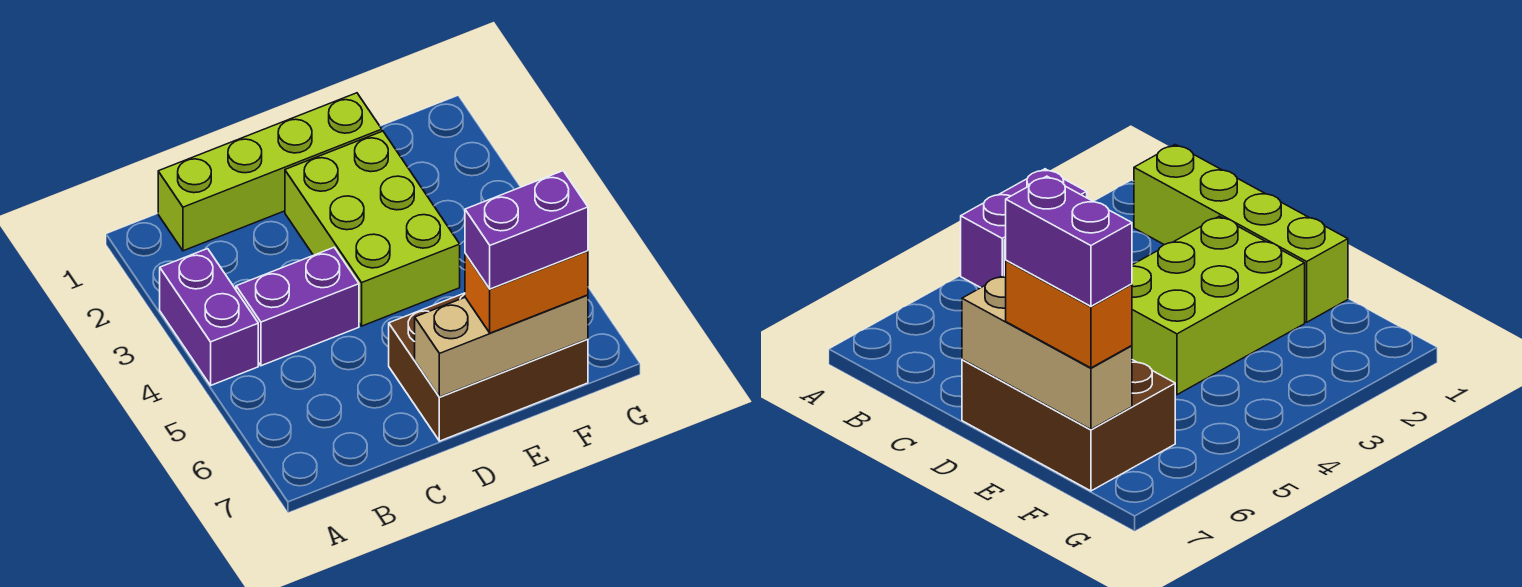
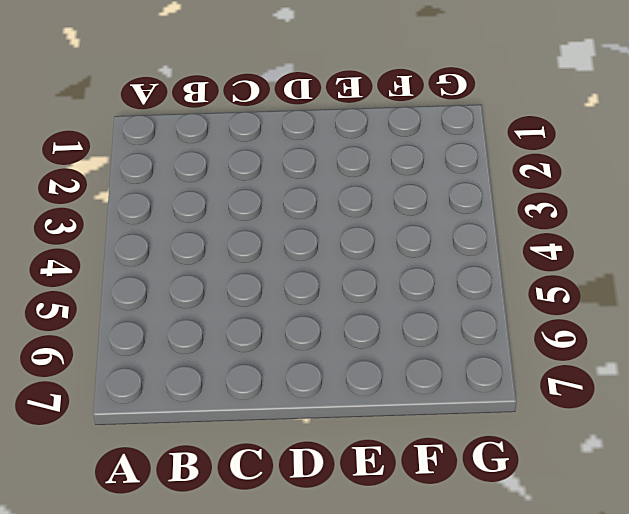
none -> purple 1x2 brick [160,249,258,385]
none -> lime 1x4 brick [158,93,382,251]

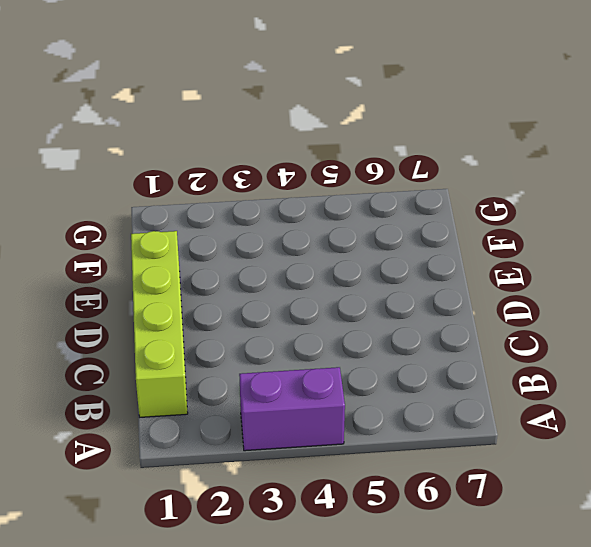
none -> purple 1x2 brick [236,248,359,366]
none -> lime 2x3 brick [285,131,460,326]

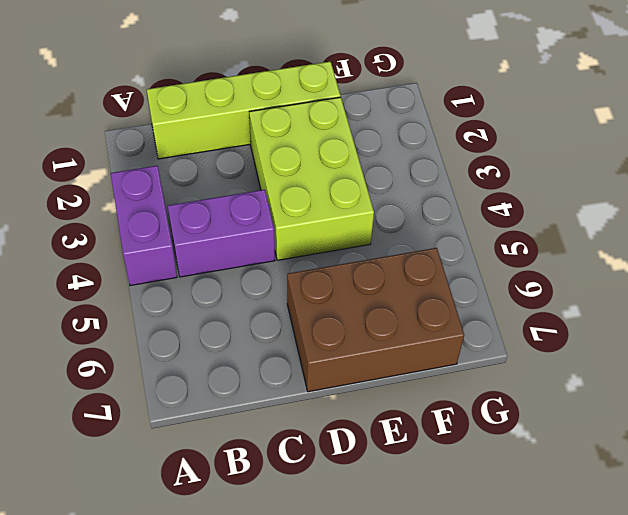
none -> tan 1x3 brick [415,295,588,397]
none -> orange 1x2 brick [465,251,588,333]

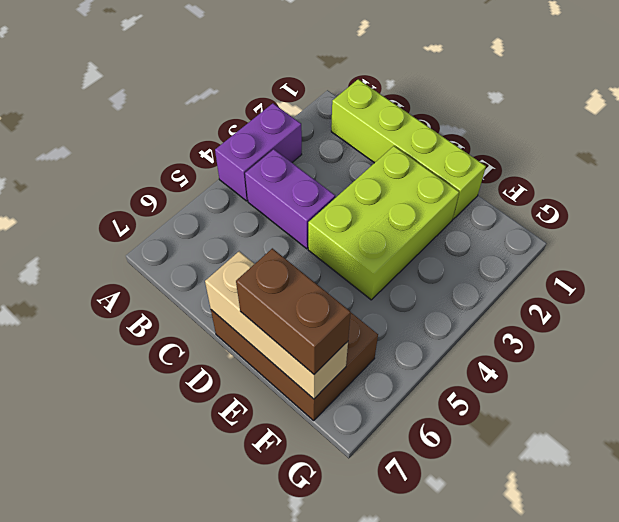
brown 1x2 brick [236,248,351,374] -> orange 1x2 brick [465,251,588,333]
none -> purple 1x2 brick [465,171,588,289]

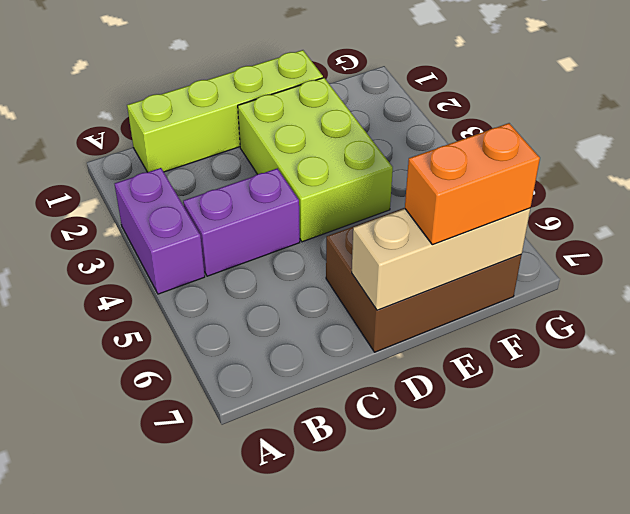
none -> purple 1x2 brick [465,171,588,289]

